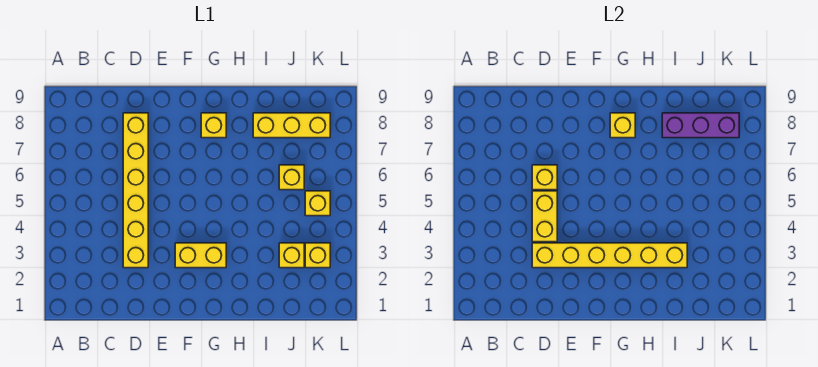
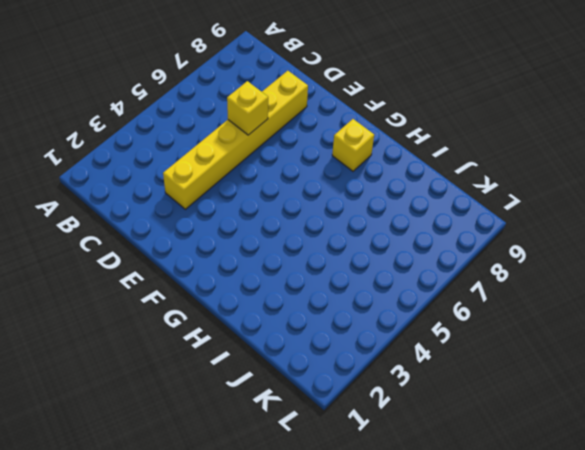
none -> yellow 1x2 brick [175,243,226,268]
none -> yellow 1x3 brick [253,113,330,138]
none -> yellow 1x1 brick [279,243,304,268]

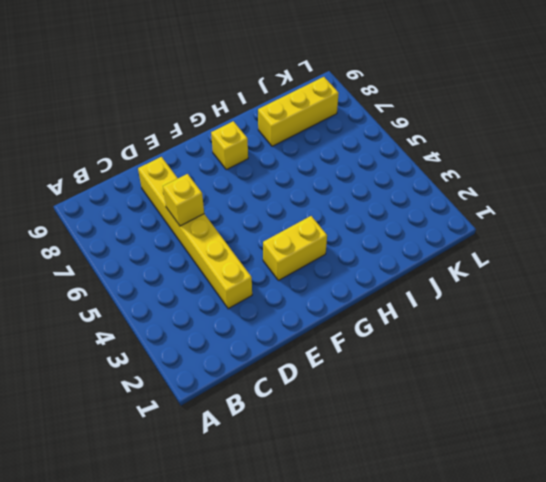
none -> yellow 1x1 brick [279,243,304,268]
none -> yellow 1x1 brick [279,165,304,190]
none -> yellow 1x1 brick [305,243,330,268]

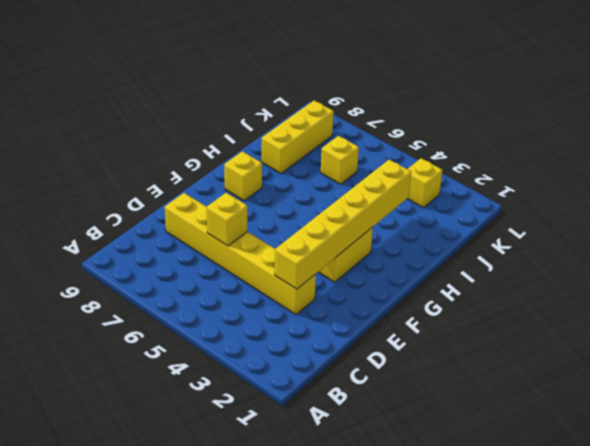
none -> yellow 1x1 brick [279,243,304,268]
none -> yellow 1x1 brick [305,191,330,216]
none -> yellow 1x2 brick [532,191,557,242]

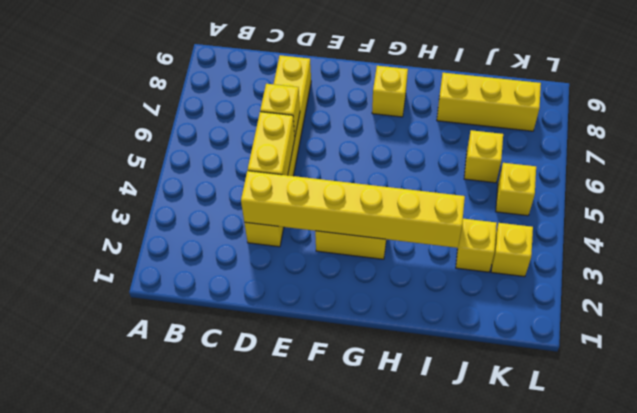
none -> yellow 1x1 brick [610,113,635,138]
none -> purple 1x3 brick [662,113,739,138]

